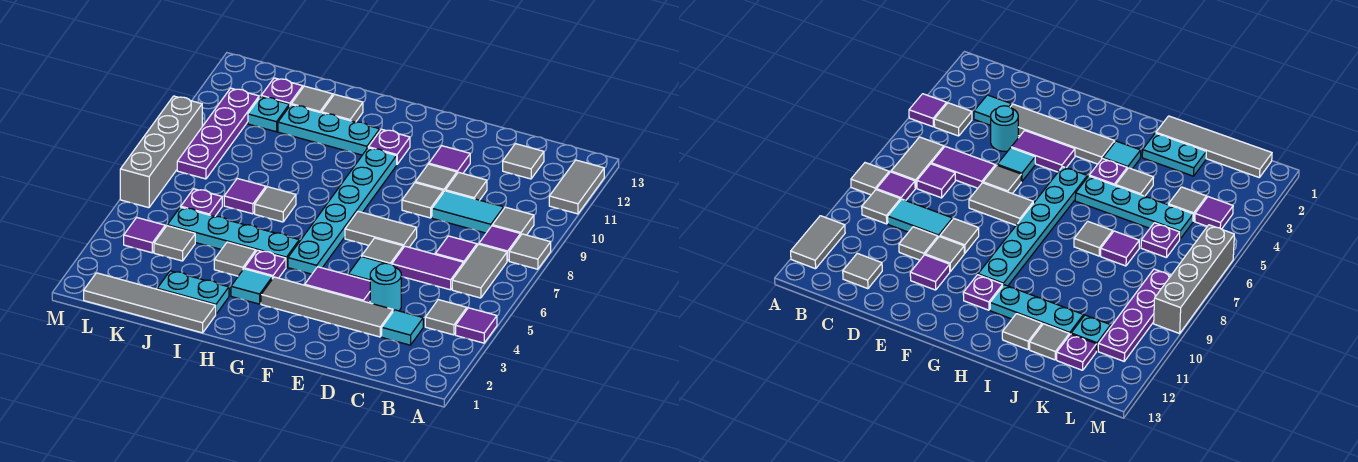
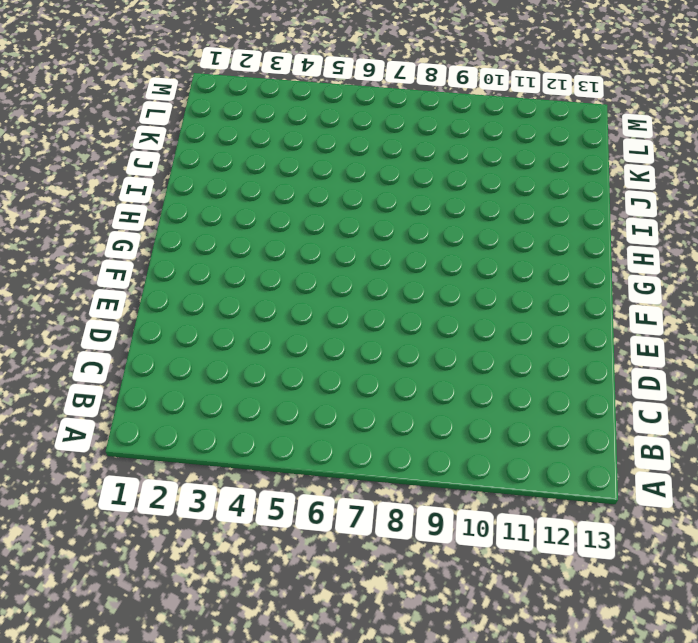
none -> purple 1x1 tile [456,308,497,343]
none -> grey 1x1 tile [509,234,551,269]
none -> grey 1x2 tile [549,160,604,214]
none -> grey 1x1 tile [425,300,467,335]

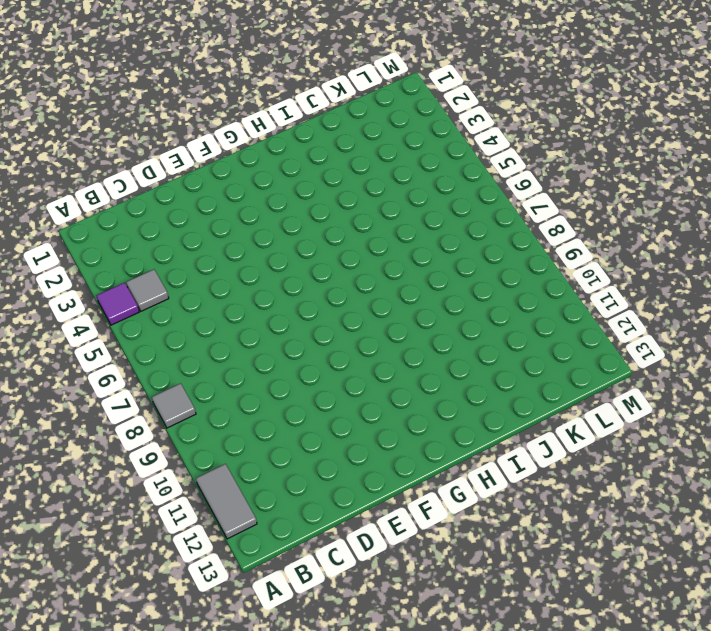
none -> grey 1x2 tile [452,244,507,298]
none -> purple 1x1 tile [479,226,521,261]
none -> grey 1x1 tile [492,207,534,235]
none -> cyan 1x1 tile [382,310,423,345]

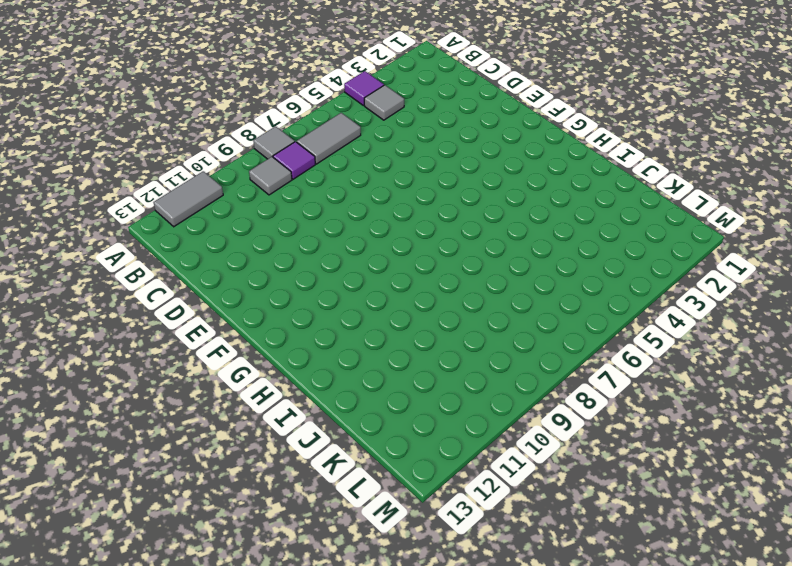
none -> cyan 1x1 tile [382,310,423,345]
none -> purple 1x2 tile [392,246,464,290]
none -> purple 1x1 tile [435,236,477,263]
none -> cyan 1x2 tile [432,191,504,233]

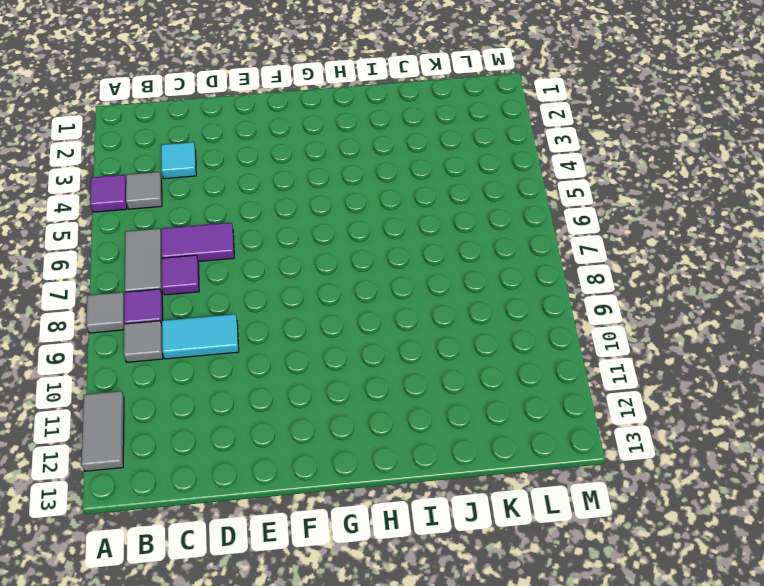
none -> grey 1x1 tile [503,144,544,179]
none -> grey 1x4 tile [261,277,393,337]
none -> cyan 1x1 round brick [370,263,401,311]
none -> grey 1x1 tile [446,172,487,200]

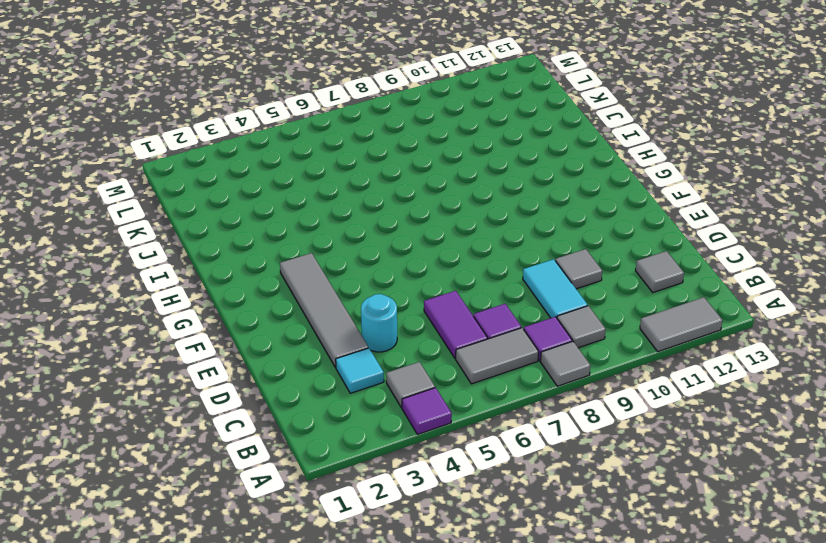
none -> purple 1x2 tile [305,267,370,303]
none -> cyan 1x1 tile [348,256,387,281]
none -> grey 1x1 tile [362,238,403,265]
none -> grey 1x2 tile [345,211,417,248]

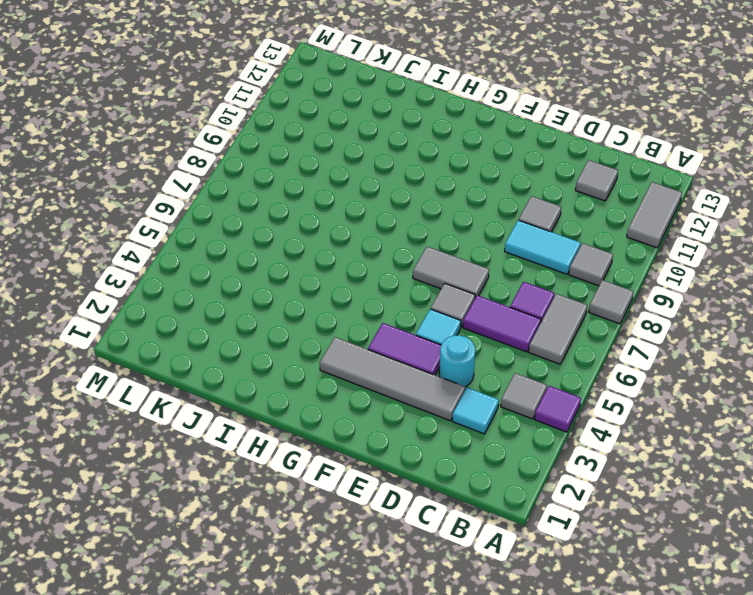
none -> purple 1x1 tile [479,226,521,261]
none -> grey 1x1 tile [402,183,443,218]
none -> grey 1x1 tile [415,164,457,193]
none -> purple 1x1 tile [429,146,470,173]

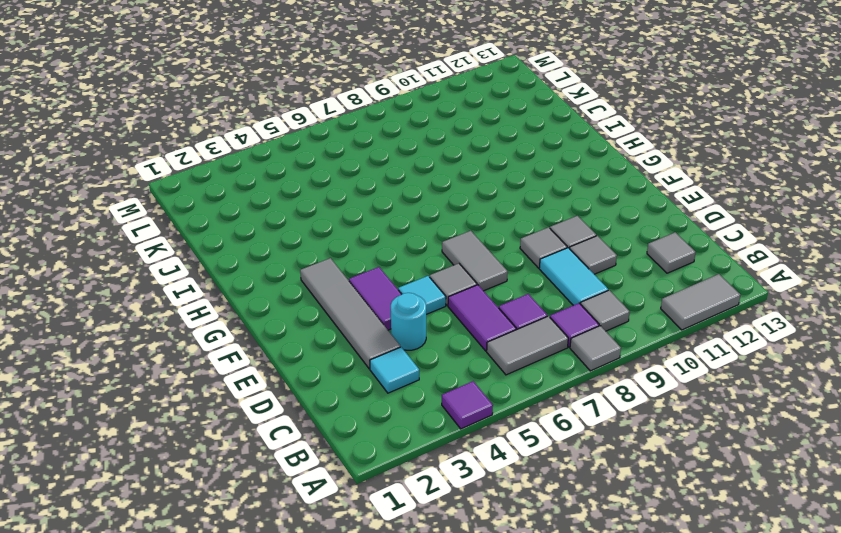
none -> grey 1x1 tile [425,300,467,335]
none -> purple 1x1 tile [429,146,470,173]
none -> cyan 1x6 plate [288,148,397,274]
none -> purple 1x1 plate [368,129,410,164]

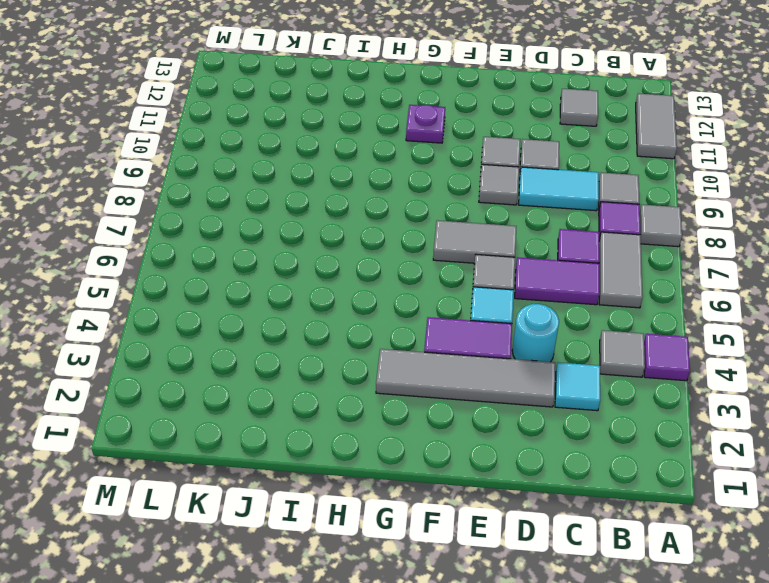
none -> purple 1x1 tile [429,146,470,173]
none -> cyan 1x6 plate [288,148,397,274]
none -> cyan 1x1 tile [231,269,272,304]
none -> purple 1x1 plate [244,250,286,279]

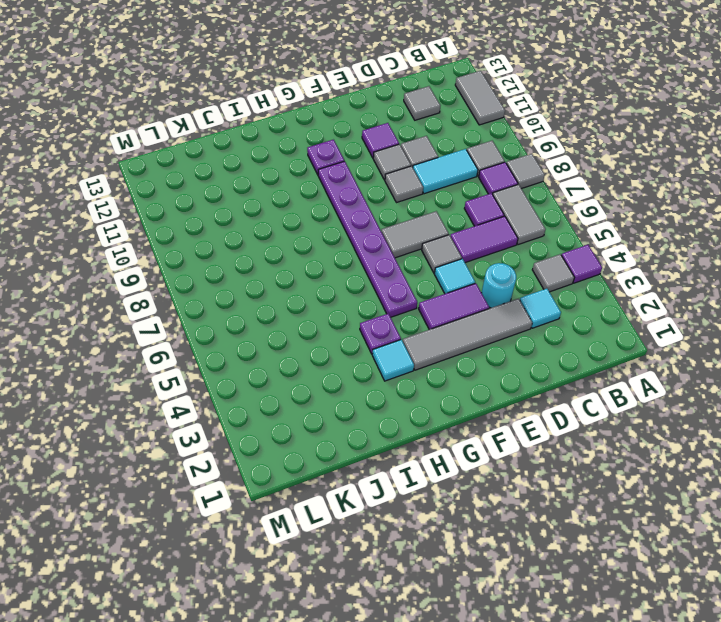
purple 1x6 plate [318,161,417,317] -> cyan 1x6 plate [288,148,397,274]
none -> cyan 1x4 plate [167,207,299,267]
none -> cyan 1x3 plate [278,105,380,155]
none -> grey 1x4 tile [84,273,216,333]
none -> cyan 1x2 plate [157,271,229,314]

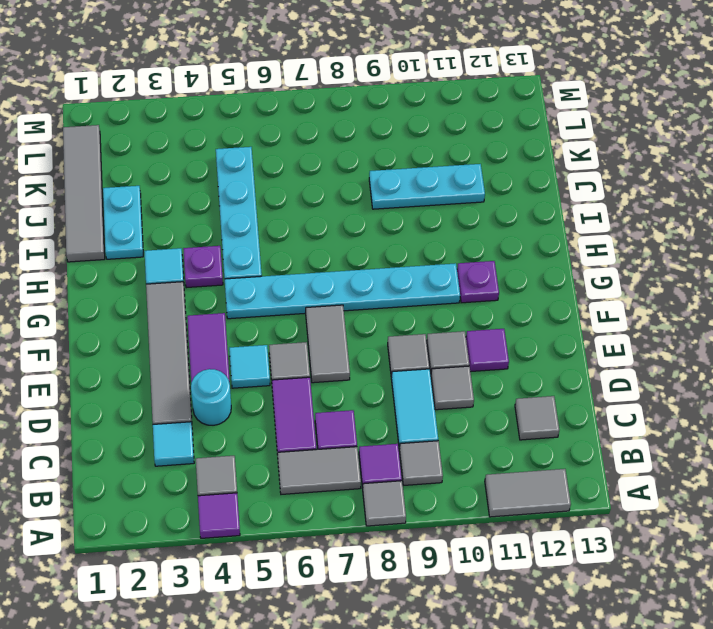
cyan 1x3 plate [369,164,485,209] -> cyan 1x3 plate turned to [278,105,380,155]
none -> grey 1x1 tile [214,242,256,276]
none -> grey 1x1 tile [255,187,296,222]
none -> grey 1x1 tile [322,94,363,122]
none -> purple 1x1 tile [224,179,266,214]

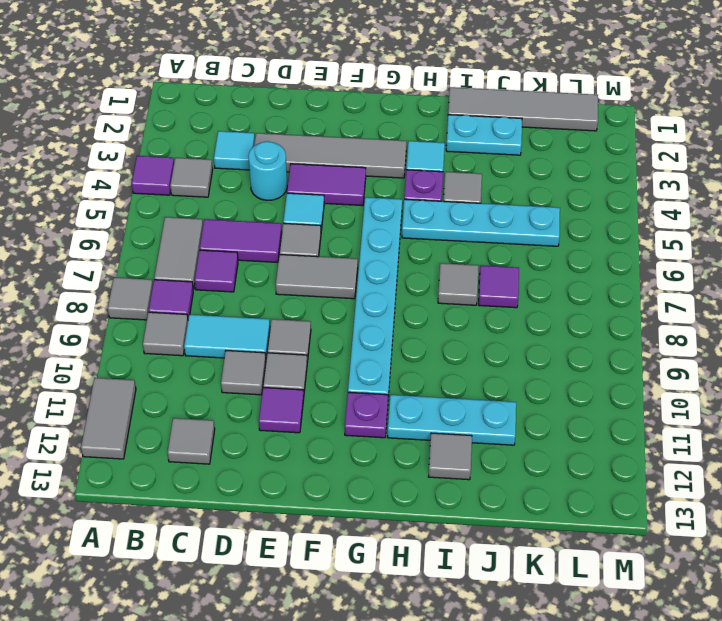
none -> grey 1x1 tile [291,86,333,113]
none -> grey 1x1 tile [154,226,195,261]
none -> purple 1x1 plate [181,189,222,217]
none -> cyan 1x1 plate [248,97,289,132]

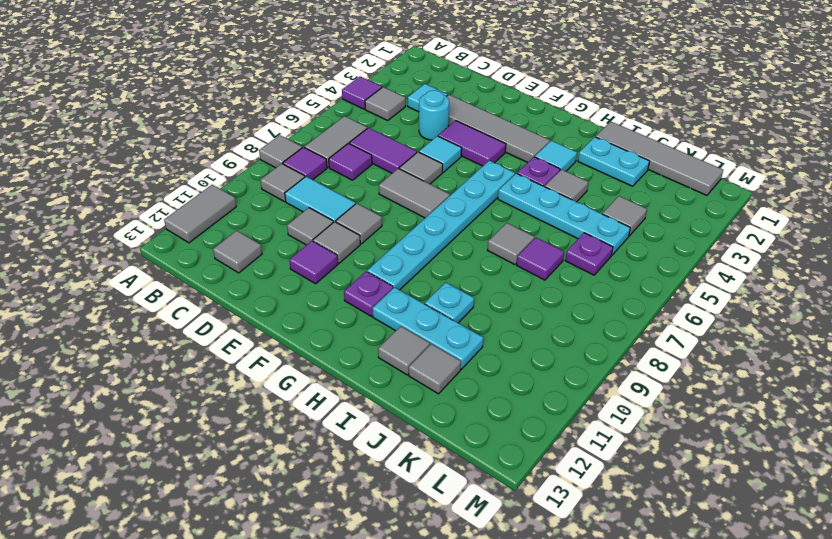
cyan 1x1 plate [425,282,474,323] -> cyan 1x1 plate moved to [248,97,289,132]
none -> purple 1x1 plate [261,78,303,106]
none -> purple 1x1 tile [124,218,165,253]
none -> purple 1x4 plate [177,88,259,179]
none -> grey 1x4 brick [120,96,202,208]

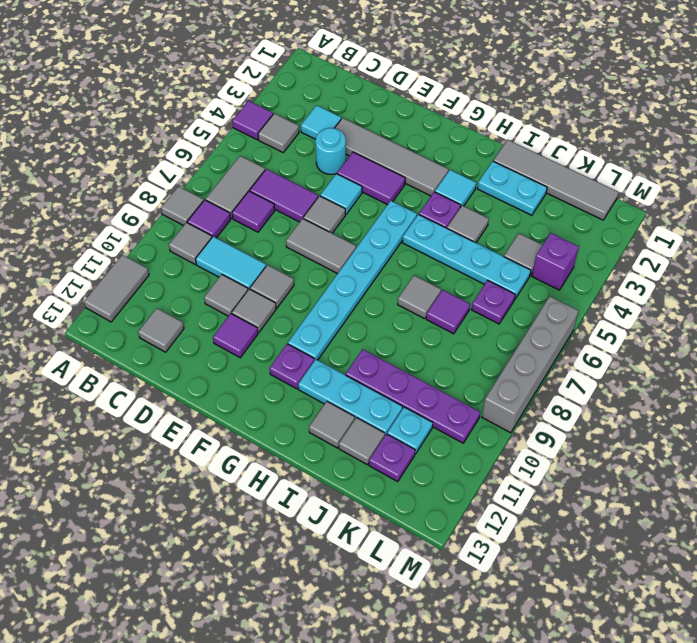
purple 1x4 plate [346,349,480,443] -> purple 1x4 plate turned to [177,88,259,179]
purple 1x1 brick [532,233,579,290] -> purple 1x1 tile [124,218,165,253]

